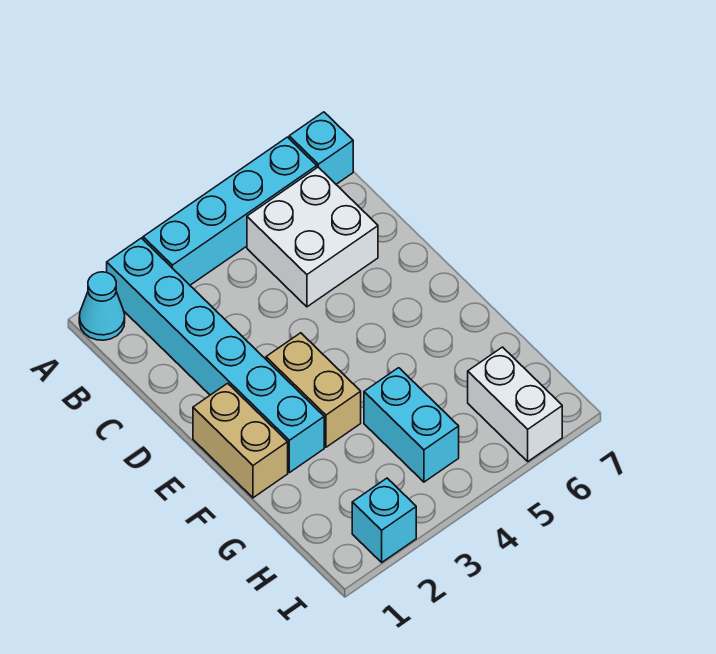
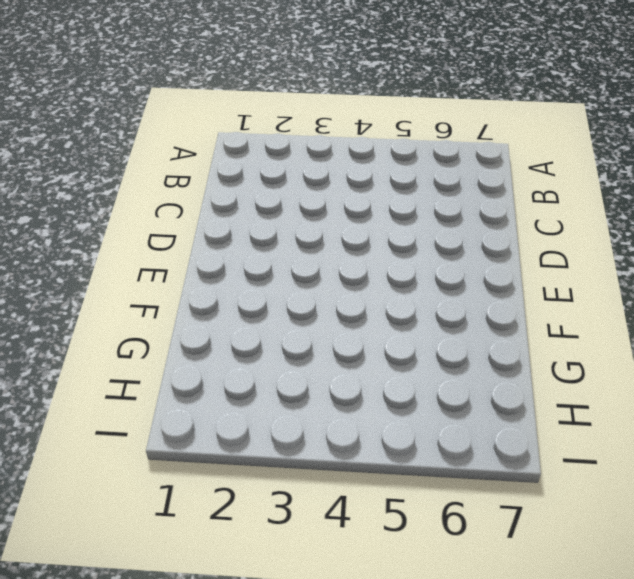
none -> cyan 1x1 cone [79,272,125,340]
none -> cyan 1x6 brick [107,238,324,473]

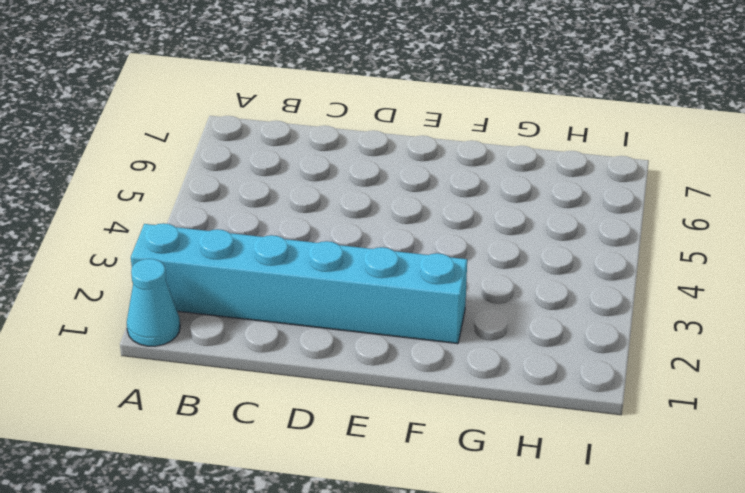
none -> cyan 1x4 brick [143,137,317,285]
none -> cyan 1x1 brick [289,112,353,184]

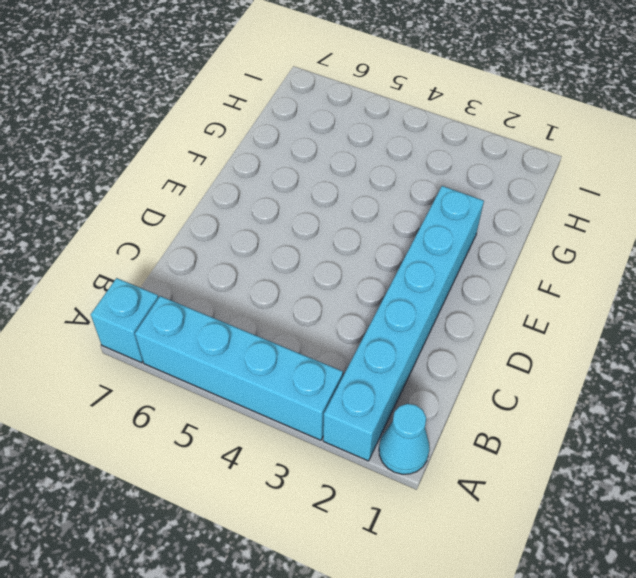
none -> white 2x2 brick [247,167,378,307]
none -> tan 1x2 brick [193,383,288,498]

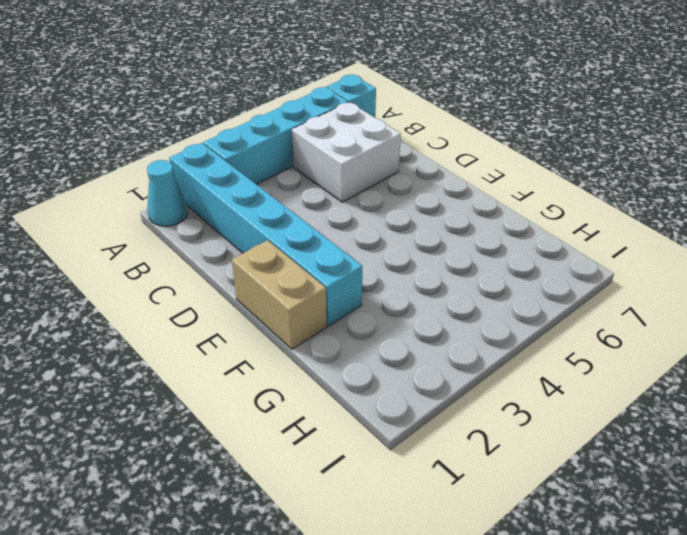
none -> tan 1x2 brick [266,333,361,447]
none -> cyan 1x2 brick [364,368,459,482]

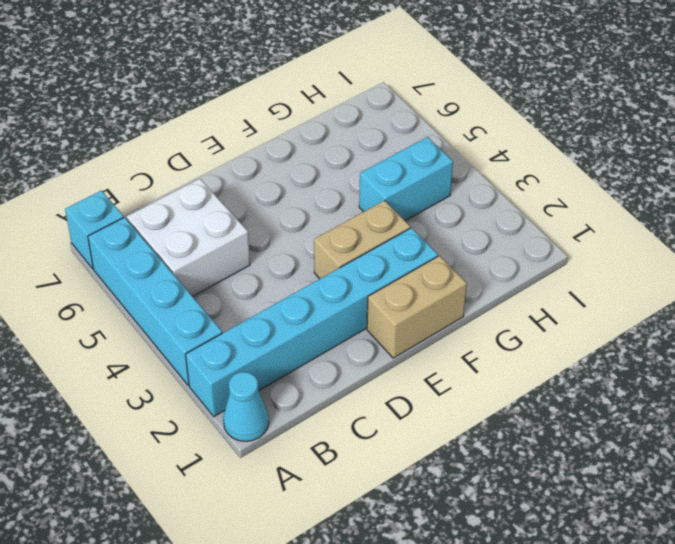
none -> white 1x2 brick [468,347,562,461]
none -> cyan 1x1 brick [352,478,416,562]

